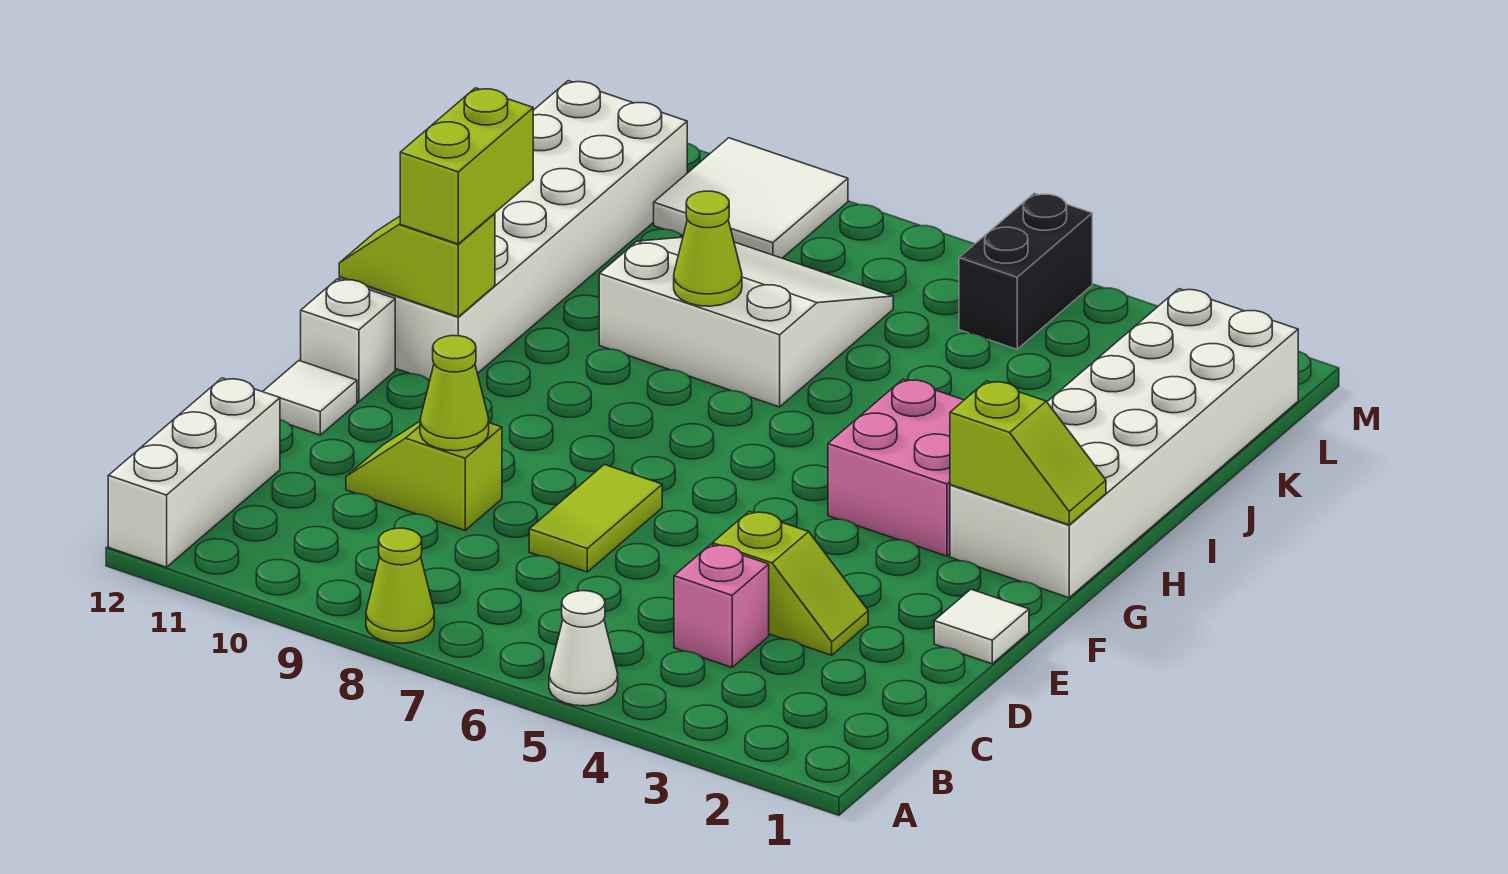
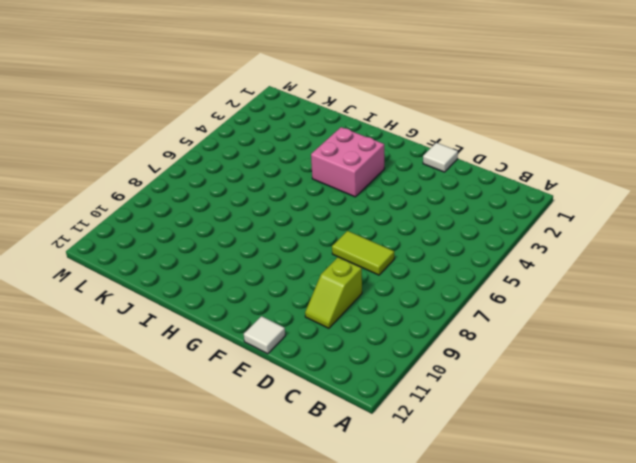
none -> white 1x1 cone [549,591,618,706]
none -> lime 1x1 cone [366,528,434,643]
none -> white 1x3 brick [108,378,280,567]

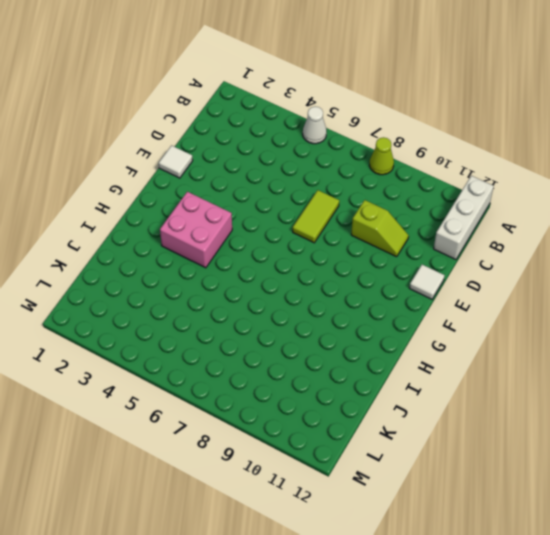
none -> pink 1x1 brick [674,544,769,667]
none -> lime 1x2 slope [713,511,868,655]
none -> white 1x1 brick [301,279,395,402]

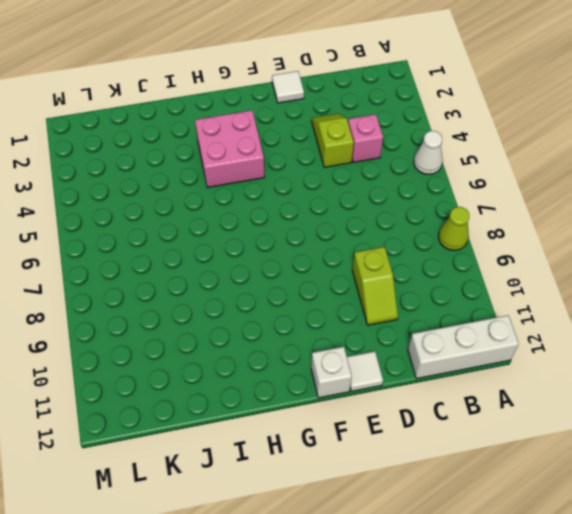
none -> lime 1x2 tile [529,465,662,572]
none -> white 2x6 brick [950,289,1298,598]
none -> white 2x6 brick [339,81,687,380]

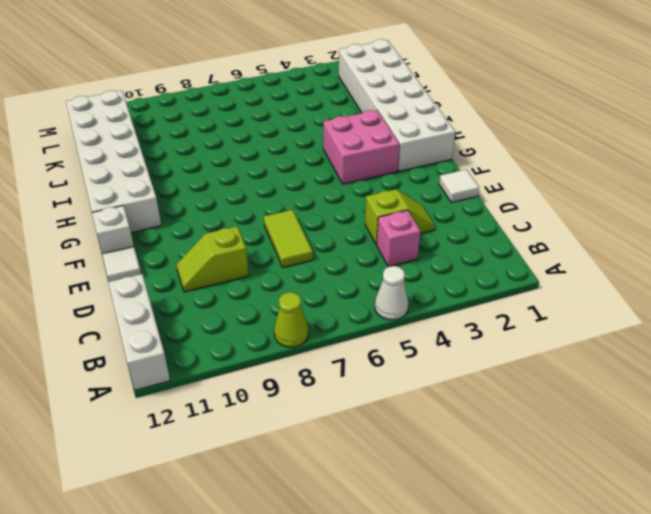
none -> white 3x3 slope [599,237,893,407]
none -> black 1x2 brick [959,193,1092,349]
none -> white 2x2 tile [654,138,848,258]

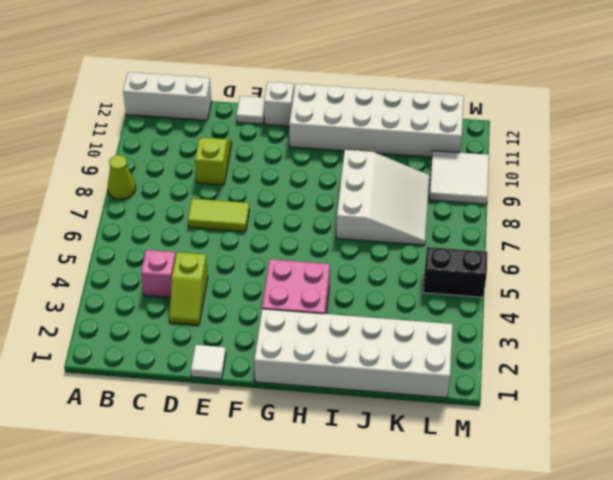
none -> white 1x1 cone [549,591,618,706]
none -> lime 1x1 cone [420,336,489,451]
none -> lime 1x2 slope [950,381,1106,525]

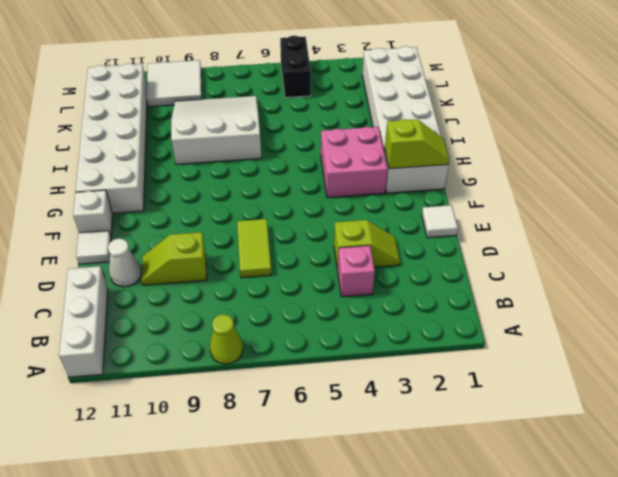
white 1x1 cone [108,238,141,287] -> white 1x1 cone moved to [549,591,618,706]
none -> lime 1x1 cone [420,336,489,451]
none -> lime 1x2 slope [339,213,495,317]
none -> lime 1x1 cone [674,191,742,306]

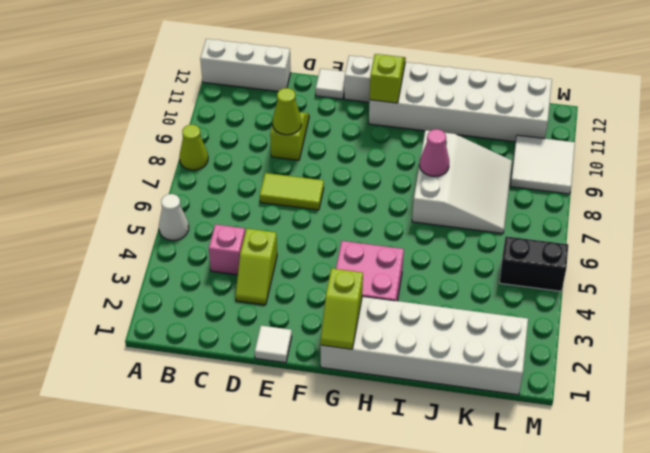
pink 1x1 cone [420,129,449,176] -> lime 1x1 cone [674,191,742,306]
none -> lime 1x2 brick [400,88,533,244]

